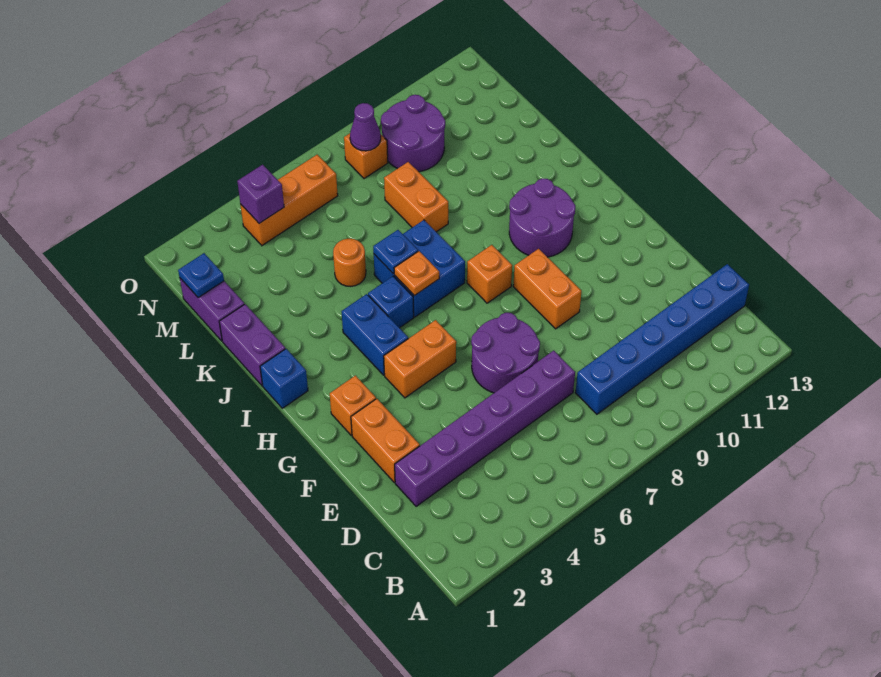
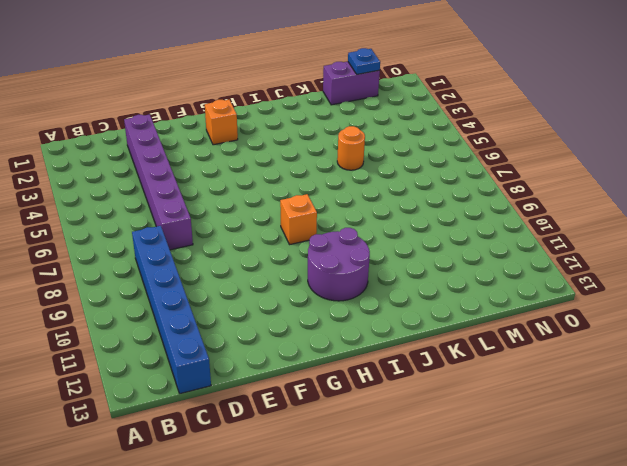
none -> orange 1x2 brick [351,399,420,482]
none -> purple 2x2 round brick [471,313,540,393]
none -> orange 1x2 brick [513,249,581,329]

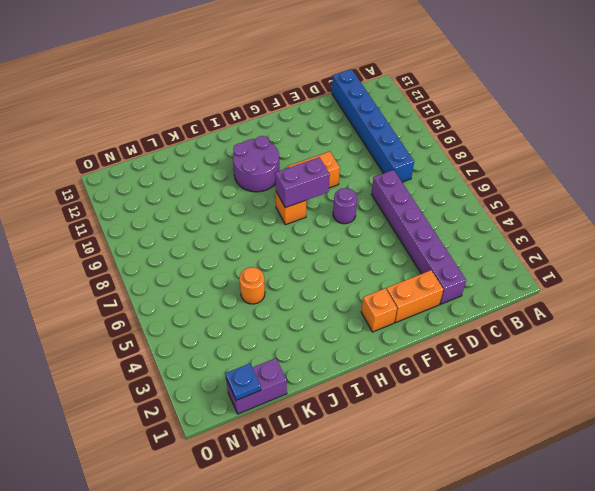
purple 1x1 round brick [333,188,357,224] -> purple 2x2 round brick [471,313,540,393]
purple 1x2 brick [275,157,330,208] -> purple 1x2 brick moved to [219,304,285,386]
none -> orange 1x2 brick [384,320,456,398]
none -> blue 1x2 brick [342,294,408,375]
none -> blue 1x1 brick [260,349,308,408]

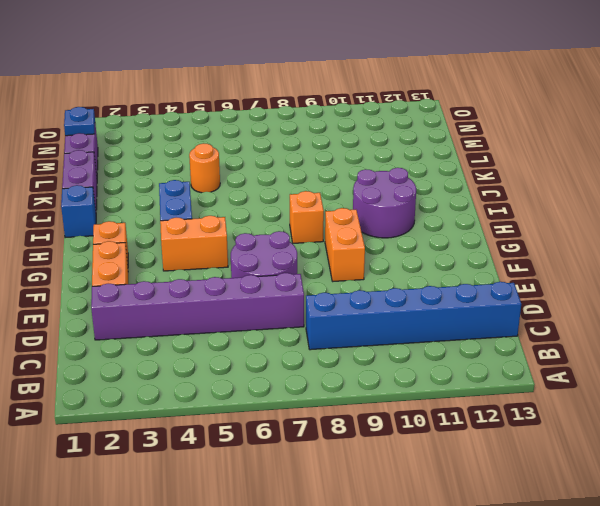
none -> blue 1x1 brick [368,276,414,328]
none -> blue 2x2 brick [374,220,465,317]
none -> orange 1x2 brick [384,162,448,232]

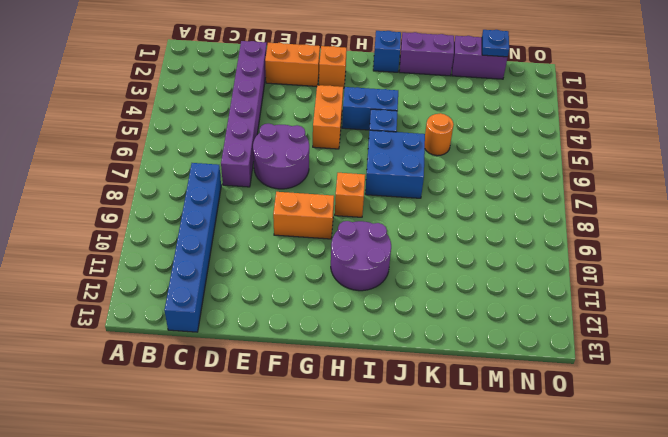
none -> orange 1x2 brick [384,162,448,232]
none -> purple 2x2 round brick [381,95,445,172]
none -> orange 1x3 brick [240,155,338,245]

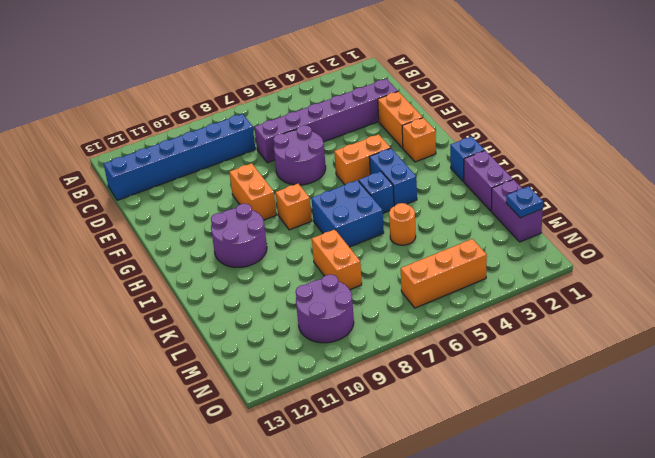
none -> orange 1x1 brick [344,133,388,179]
none -> orange 1x1 plate [394,251,439,296]
none -> blue 1x1 plate [373,230,418,274]

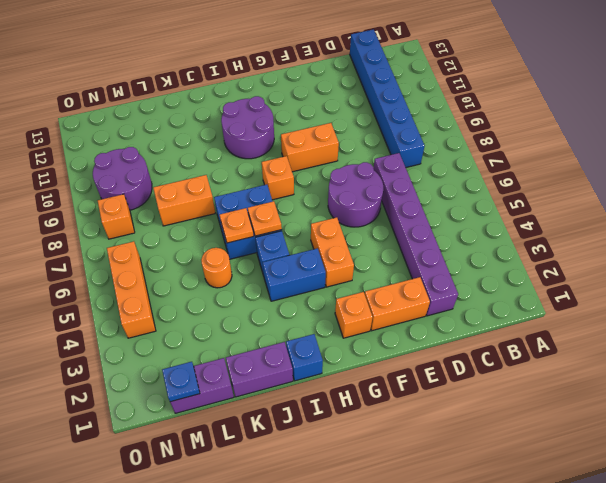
orange 1x1 plate [220,208,254,243] -> blue 1x1 plate [373,230,418,274]
none -> purple 1x1 brick [237,165,284,223]
none -> purple 1x1 cone [350,103,381,151]

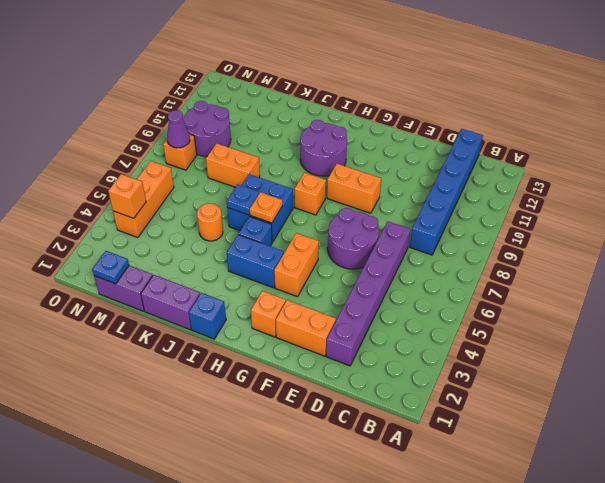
orange 1x1 brick [108,174,146,218] -> purple 1x1 brick [237,165,284,223]

